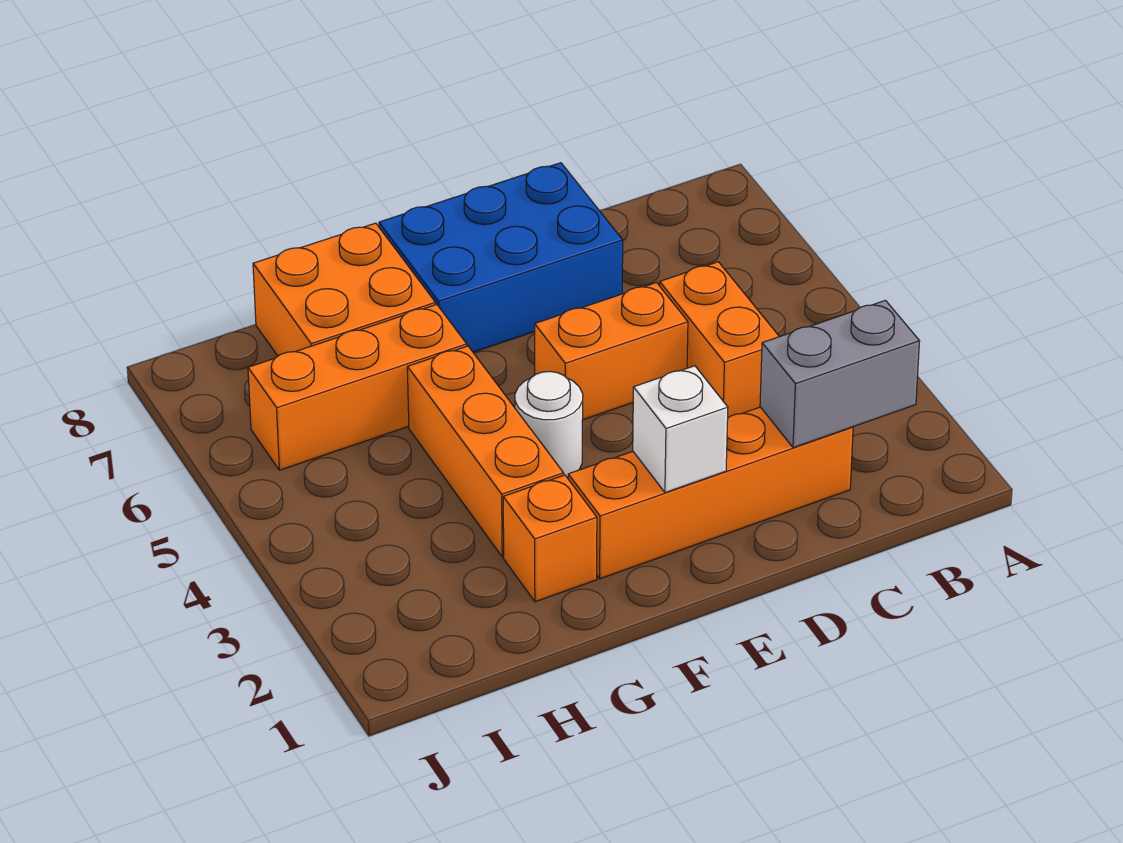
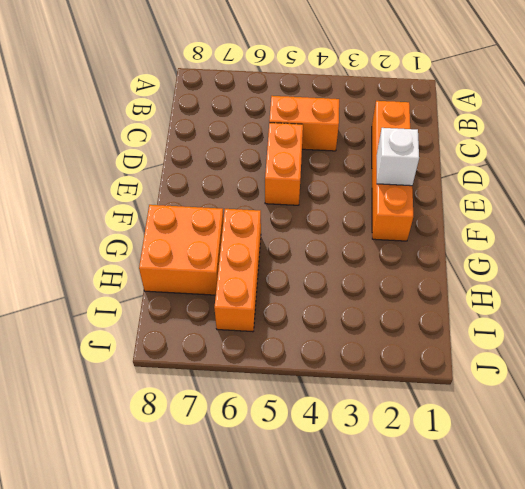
none -> blue 2x3 brick [379,163,623,352]
none -> white 1x1 round brick [515,371,583,478]

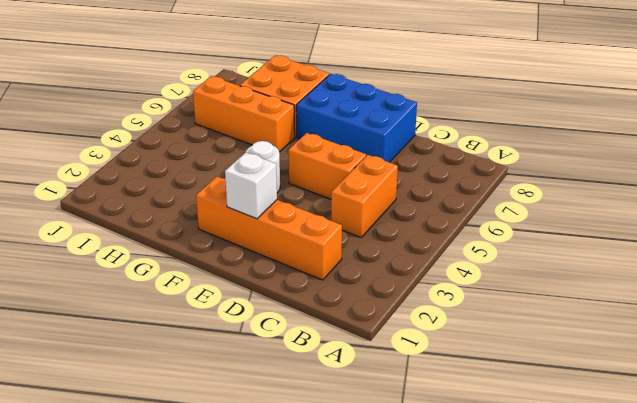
none -> orange 1x1 brick [503,475,597,602]
none -> orange 1x3 brick [407,346,564,557]

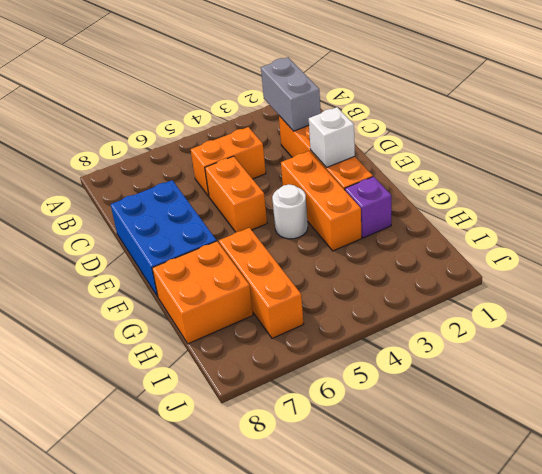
orange 1x3 brick [281,151,362,251] -> orange 1x3 brick turned to [407,346,564,557]
purple 1x1 brick [345,177,391,238] -> orange 1x1 brick [503,475,597,602]

